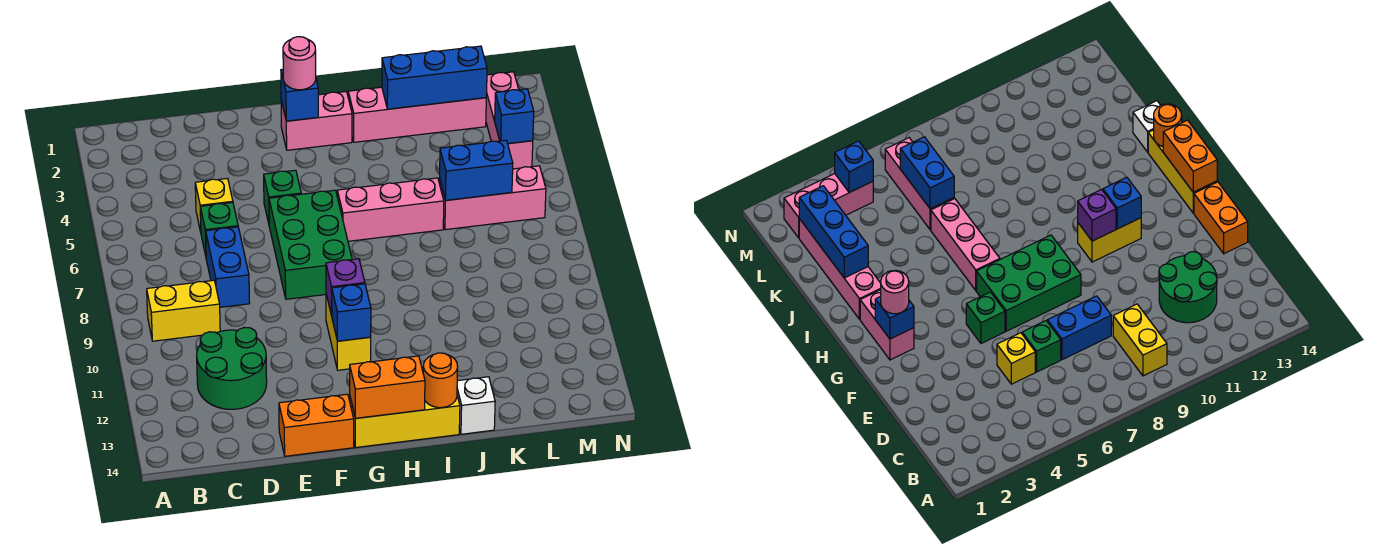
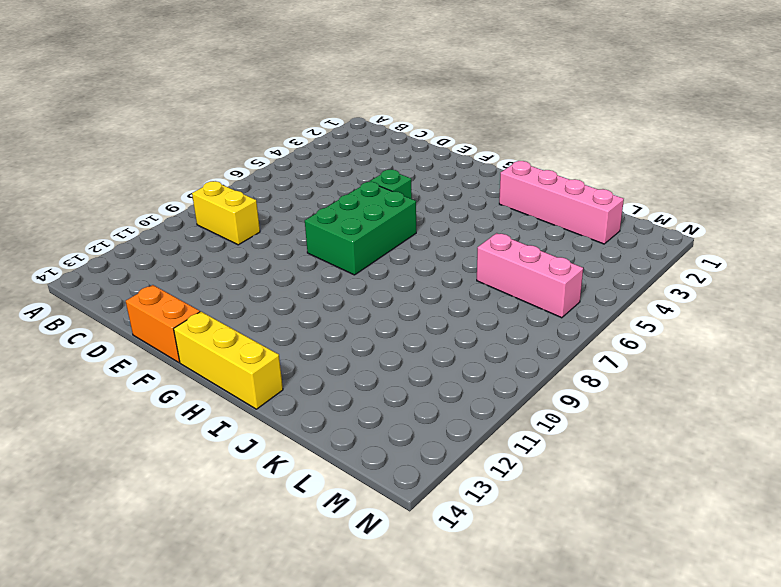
none -> green 2x2 round brick [197,328,267,409]
none -> yellow 1x1 brick [195,178,233,232]
none -> green 1x1 brick [200,203,238,256]

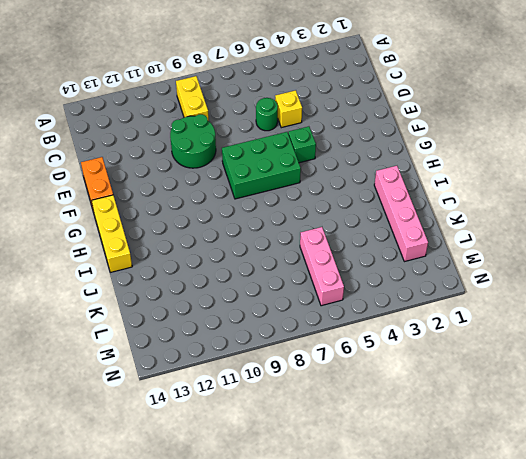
green 1x1 round brick [256,98,278,131] -> green 1x1 brick [200,203,238,256]
green 2x2 round brick [170,114,216,168] -> green 2x2 round brick moved to [197,328,267,409]
none -> blue 1x2 brick [206,227,250,307]
none -> pink 1x2 brick [281,92,352,150]
none -> yellow 1x2 brick [326,294,371,370]

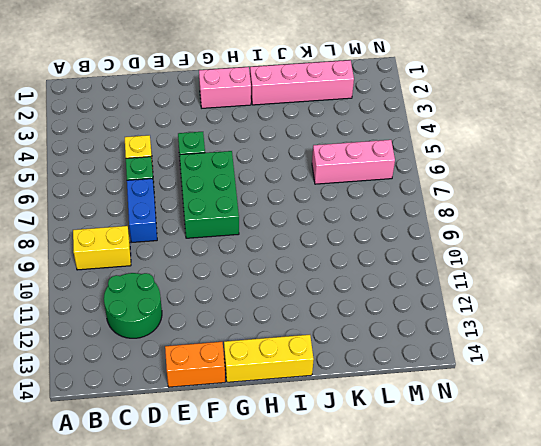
none -> yellow 1x2 brick [326,294,371,370]
none -> pink 1x3 brick [337,178,444,241]
none -> white 1x1 brick [457,377,495,434]

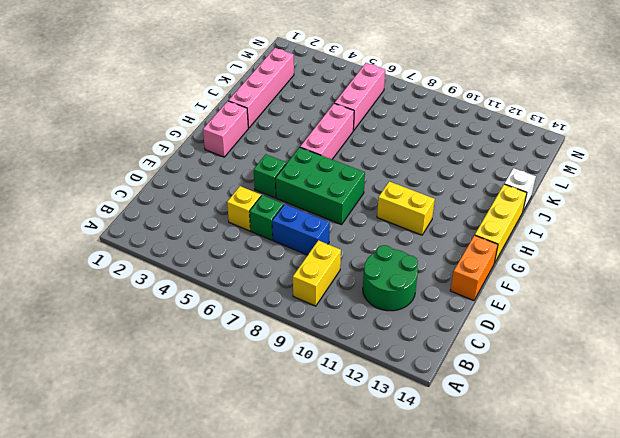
none -> pink 1x3 brick [486,72,533,169]
none -> blue 1x1 brick [281,69,318,121]
none -> purple 1x1 brick [326,259,365,316]

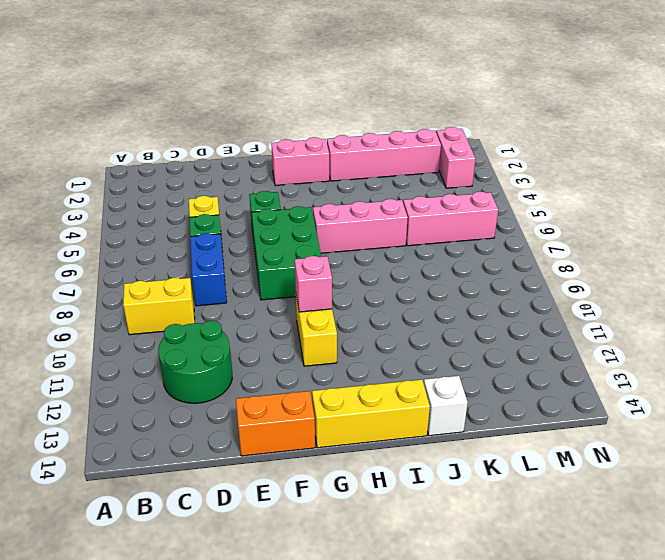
pink 1x1 brick [295,256,332,312] -> purple 1x1 brick [326,259,365,316]
pink 1x2 brick [436,127,475,188] -> pink 1x3 brick [486,72,533,169]
none -> blue 1x1 brick [281,69,318,121]
none -> blue 1x1 brick [332,284,371,341]
none -> orange 1x2 brick [350,356,425,418]

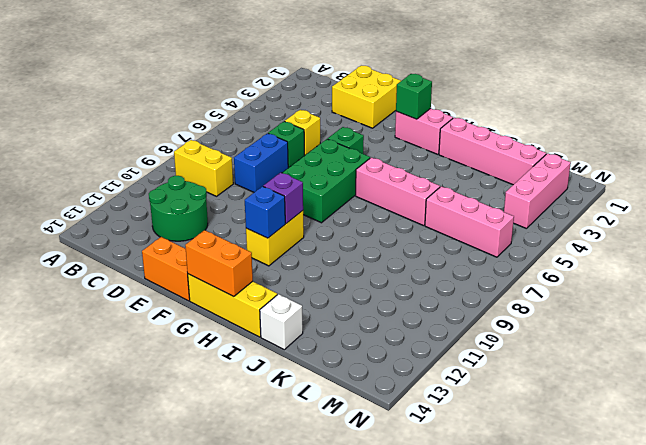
yellow 2x2 brick [332,66,401,128] -> none
green 1x1 brick [396,74,432,119] -> blue 1x1 brick [281,69,318,121]
none -> orange 1x1 round brick [423,353,458,408]
none -> blue 1x3 brick [382,46,487,109]
none -> blue 1x2 brick [440,140,513,200]

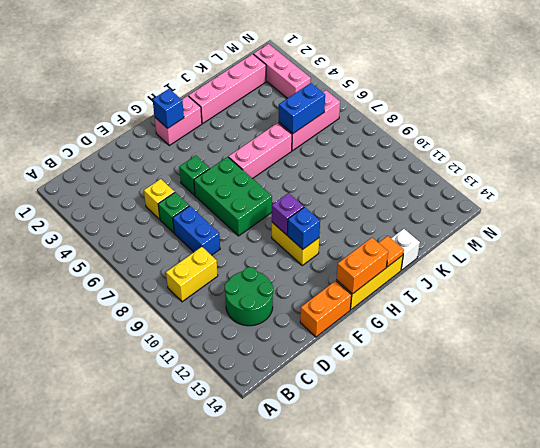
orange 1x1 tile [379,236,404,267] -> orange 1x1 round brick [423,353,458,408]
none -> blue 1x3 brick [382,46,487,109]
none -> blue 1x1 brick [495,89,534,143]
none -> pink 1x1 round brick [283,37,316,90]

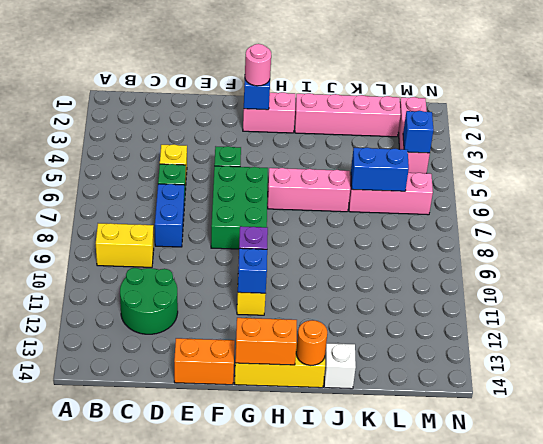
none -> blue 1x3 brick [382,46,487,109]

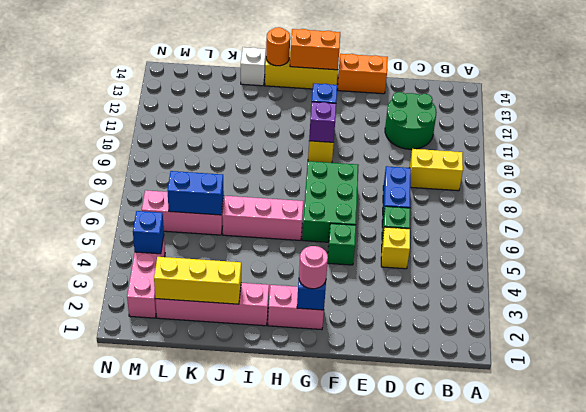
yellow 1x3 brick [154,257,241,304] -> blue 1x3 brick [382,46,487,109]

